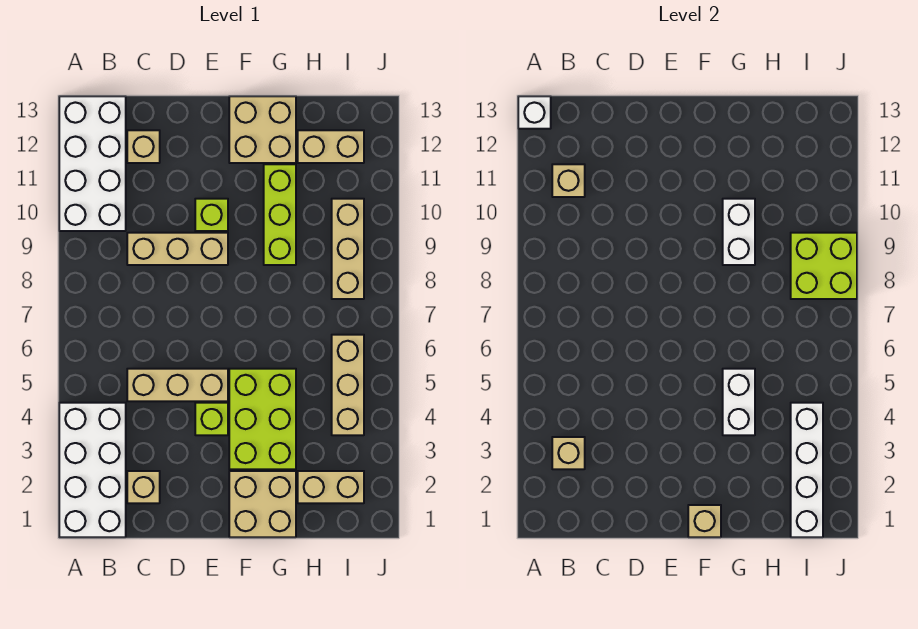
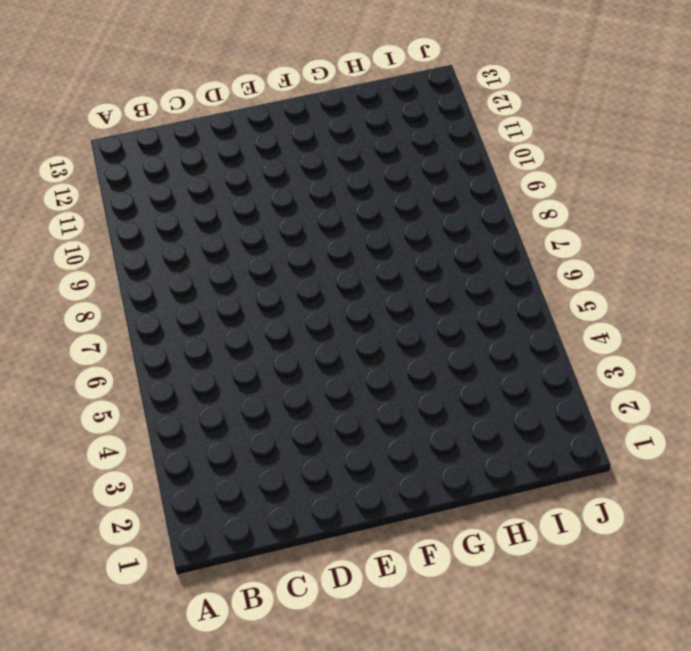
none -> white 2x4 brick [59,403,126,537]
none -> white 2x4 brick [59,96,126,231]
none -> tan 1x1 brick [127,471,160,503]

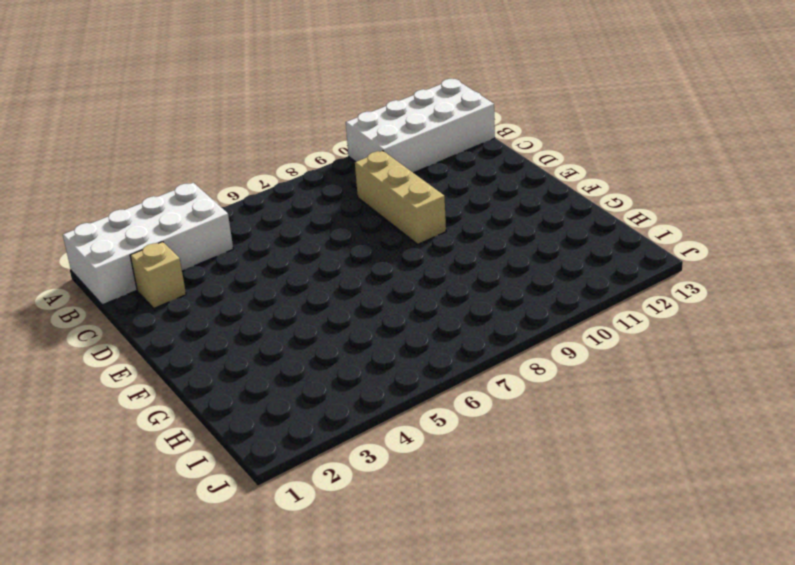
none -> tan 1x3 brick [127,369,228,401]
none -> tan 1x1 brick [127,130,160,163]
none -> lime 1x1 brick [195,403,228,435]

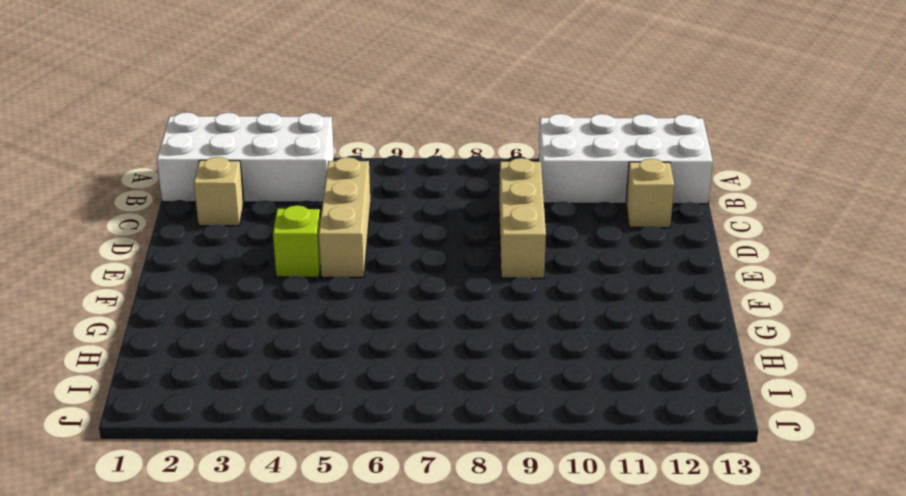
none -> lime 1x1 brick [195,199,228,231]
none -> tan 2x2 brick [229,471,296,537]
none -> lime 2x3 brick [229,369,296,469]

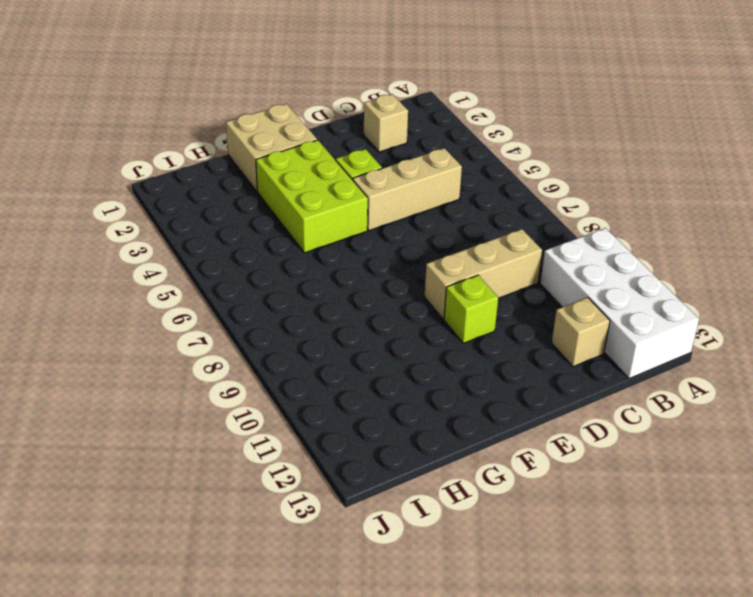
none -> white 2x4 brick [59,403,126,537]
none -> tan 2x2 brick [229,96,296,163]
none -> lime 1x3 brick [264,164,296,265]

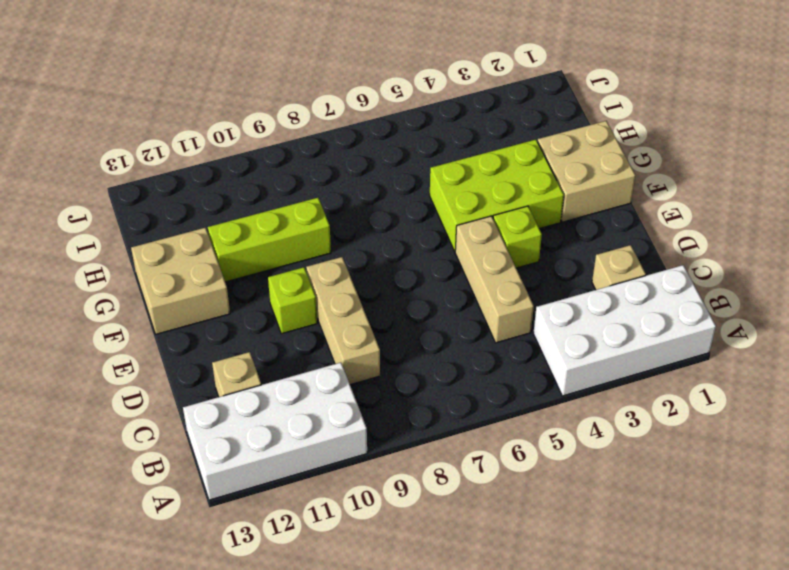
none -> tan 1x2 brick [298,471,364,503]
none -> tan 1x2 brick [298,130,364,163]
none -> tan 1x3 brick [332,335,364,435]

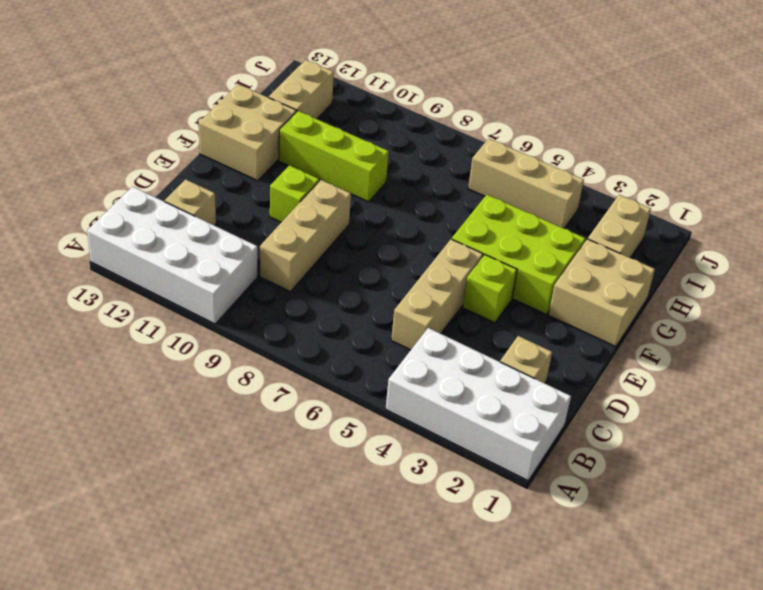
none -> tan 1x3 brick [332,199,364,299]
none -> white 1x1 brick [518,96,551,129]
none -> tan 1x1 brick [552,437,585,469]

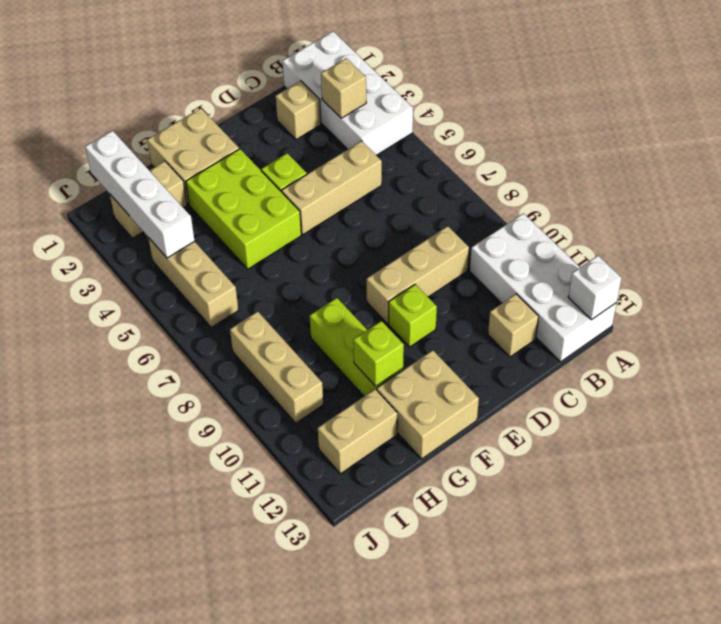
lime 1x1 brick [353,321,404,386] -> none
none -> tan 1x1 brick [552,164,585,197]
none -> tan 1x1 brick [688,505,721,537]
none -> white 1x2 brick [723,369,755,435]

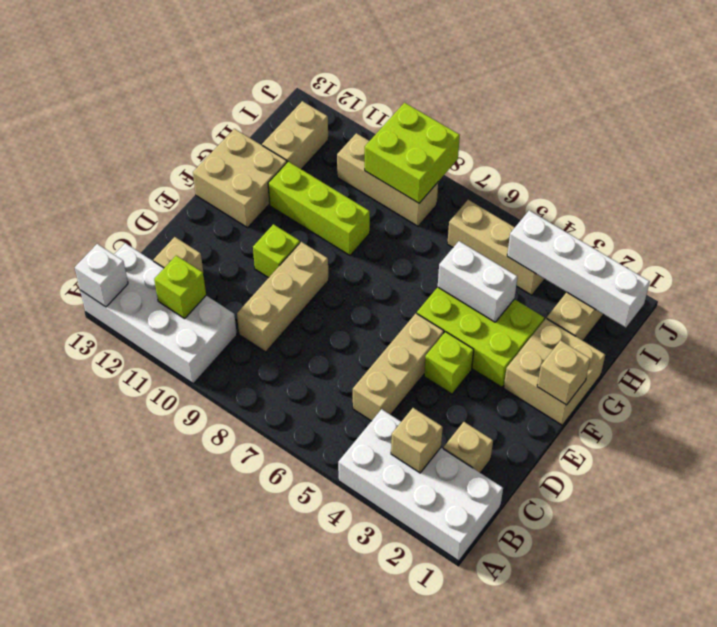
lime 1x1 brick [154,255,206,319] -> tan 1x1 brick [552,164,585,197]
none -> white 1x2 brick [723,199,755,265]

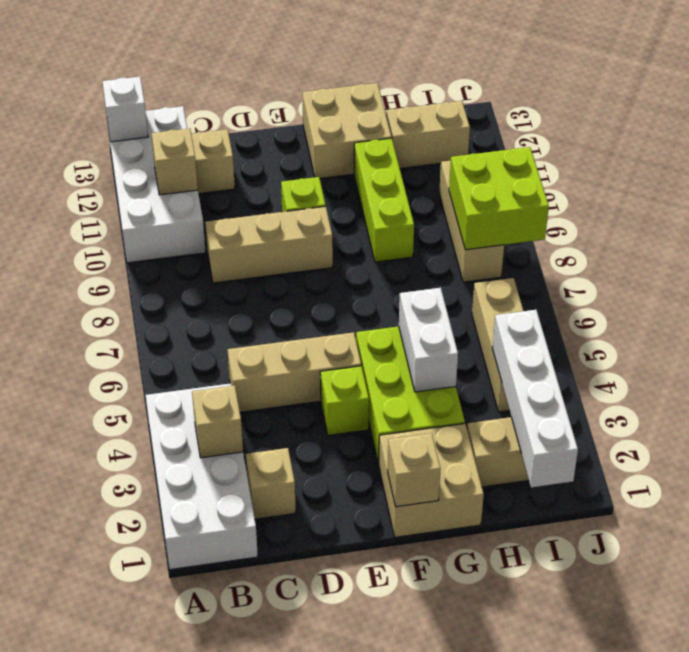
none -> white 1x2 brick [723,199,755,265]

